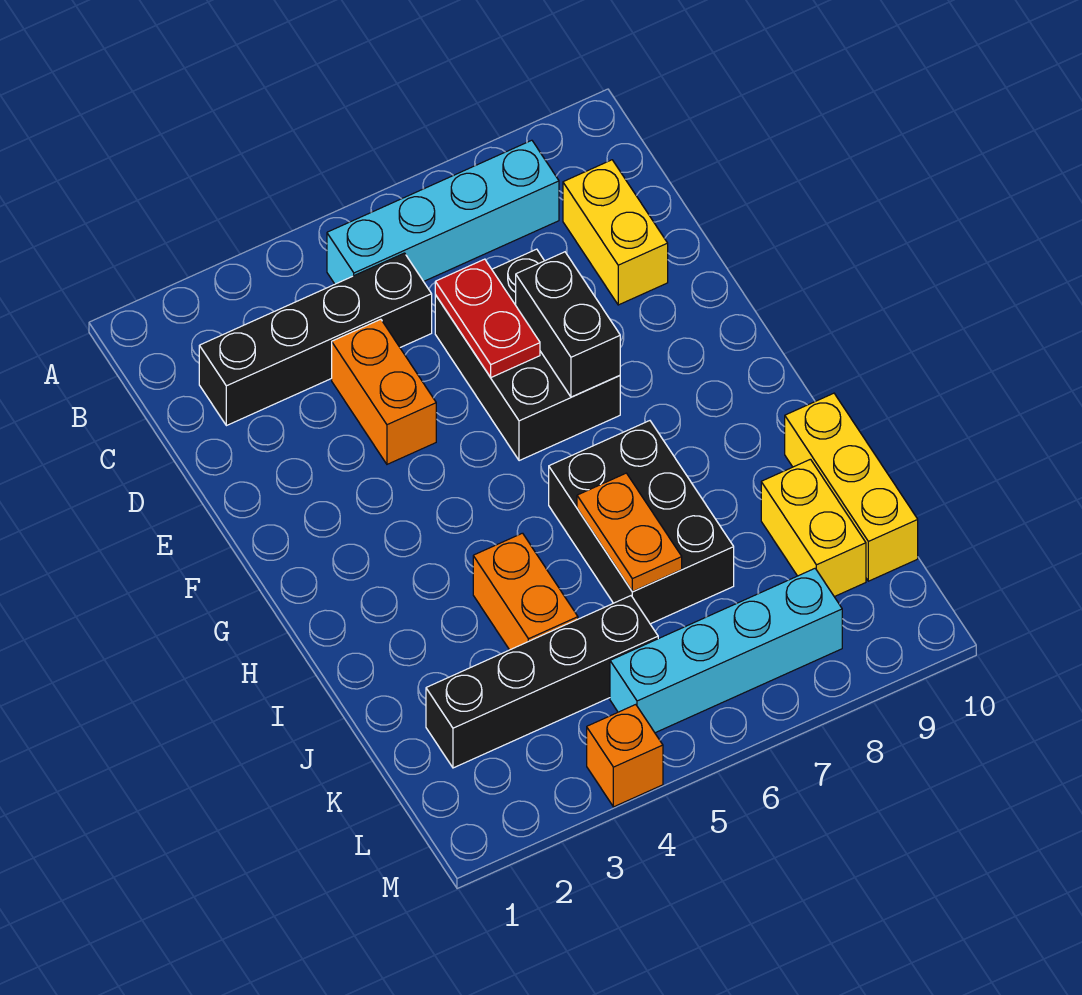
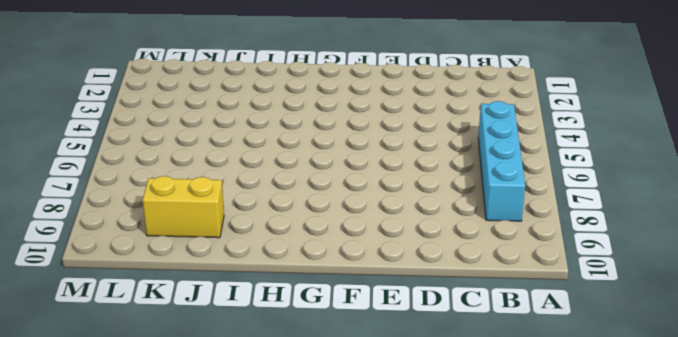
none -> black 1x4 brick [199,253,432,426]
none -> yellow 1x2 brick [563,160,668,305]
none -> orange 1x2 brick [332,319,436,464]

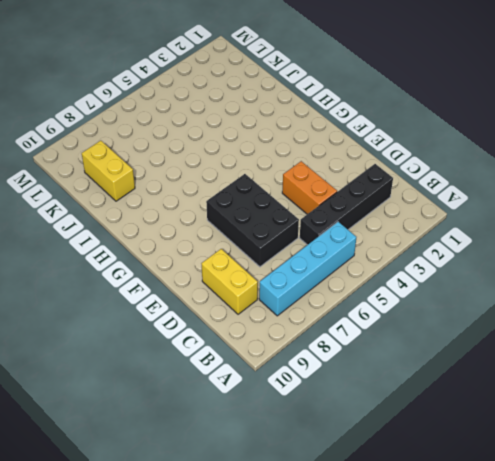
none -> black 2x3 brick [549,421,734,624]
none -> orange 1x2 brick [473,533,578,650]
none -> yellow 1x3 brick [785,393,918,581]

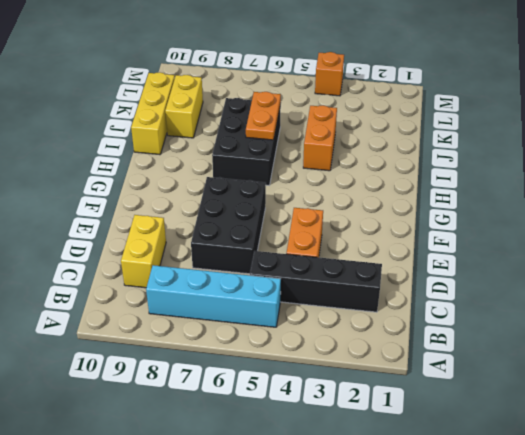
none -> black 1x4 brick [426,596,658,768]
none -> cyan 1x4 brick [610,569,842,733]
none -> red 1x2 plate [435,259,540,377]

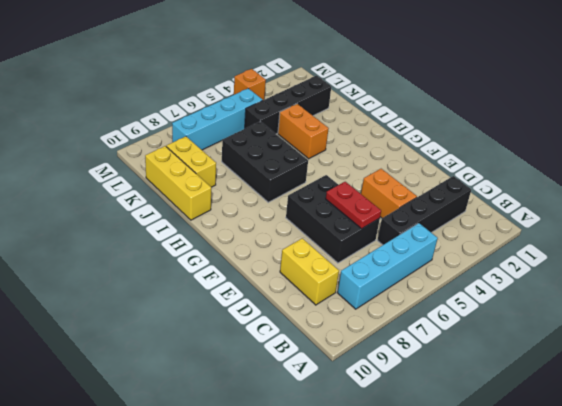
none -> black 1x2 brick [516,252,620,397]
none -> orange 1x2 plate [577,473,682,592]

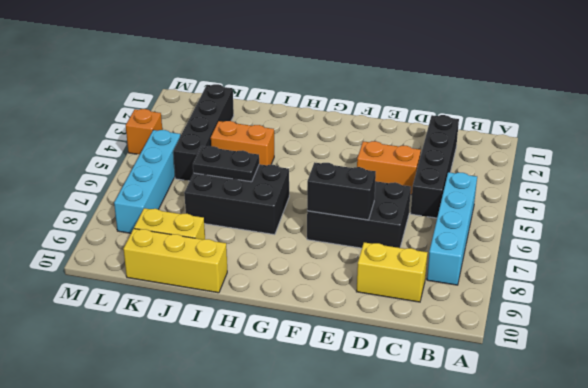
black 1x2 plate [193,146,259,182] -> orange 1x2 plate [577,473,682,592]
none -> red 1x2 plate [435,259,540,377]

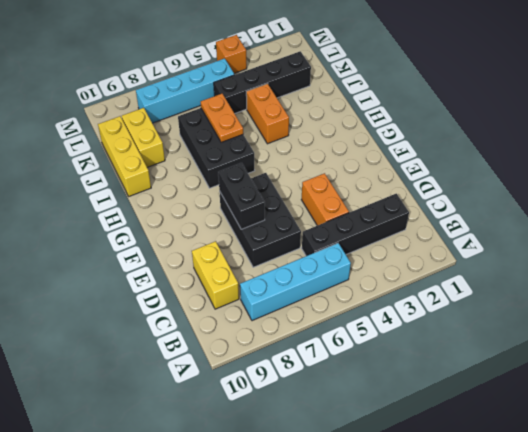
none -> red 1x2 plate [435,259,540,377]

